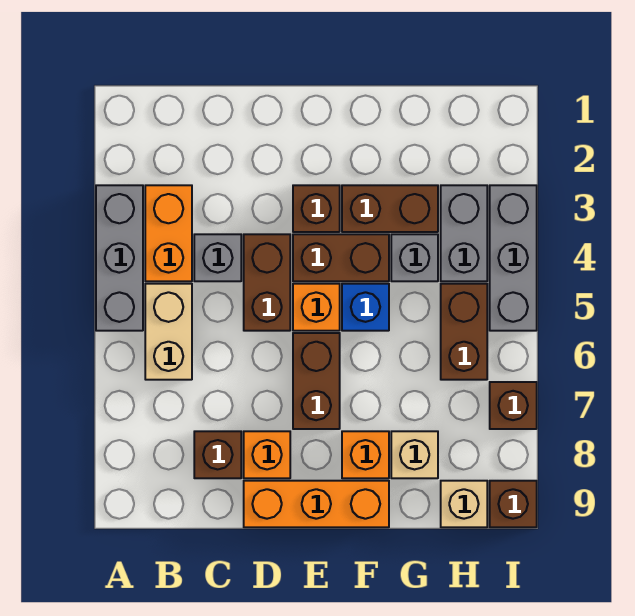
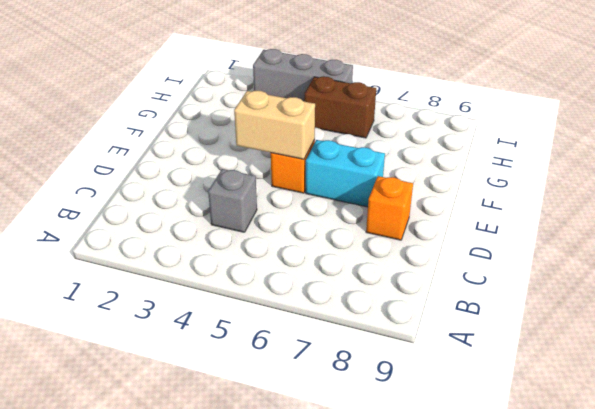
tan 1x2 brick [234,91,315,159] -> tan 1x2 brick moved to [145,284,192,380]
cyan 1x2 brick [306,140,385,207] -> brown 1x2 brick [293,333,340,429]
none -> grey 1x3 brick [96,185,143,331]
none -> orange 1x2 brick [145,185,192,281]
none -> brown 1x1 brick [194,431,241,478]

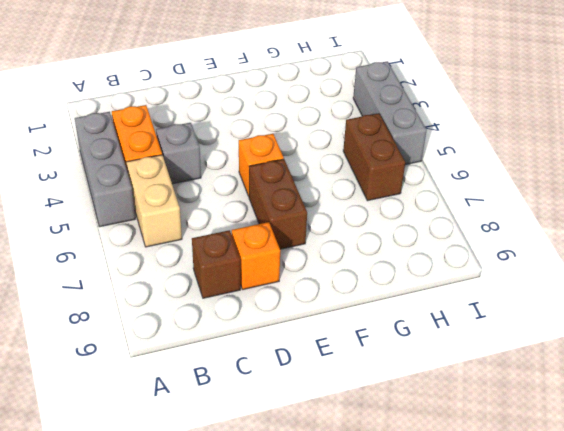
none -> brown 1x2 brick [244,234,290,331]
none -> orange 1x3 brick [244,481,389,527]
none -> brown 1x1 brick [293,185,340,232]

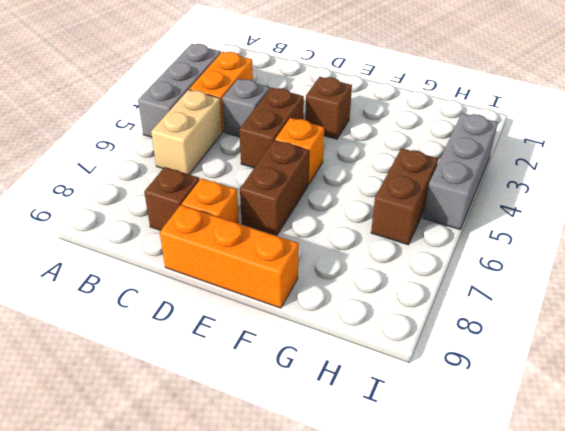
none -> brown 1x2 brick [293,234,389,281]
none -> brown 1x2 brick [342,185,438,232]
none -> blue 1x1 brick [342,284,389,331]

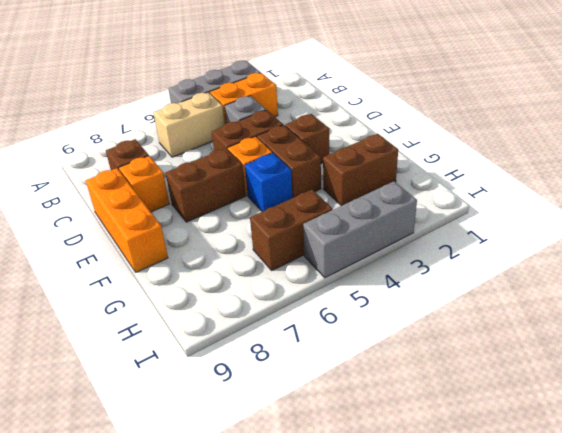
brown 1x2 brick [323,134,398,206] -> brown 1x2 brick turned to [342,185,438,232]
none -> orange 1x1 brick [342,431,389,478]
none -> grey 1x1 brick [391,234,438,281]
none -> tan 1x1 brick [391,431,438,478]

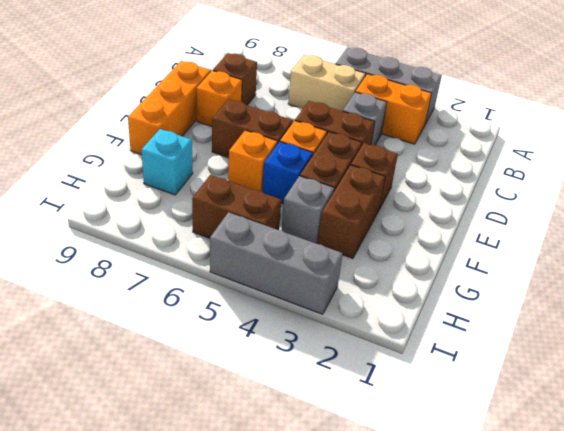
orange 1x1 brick [228,130,278,192] -> orange 1x1 brick moved to [342,431,389,478]
cyan 1x1 brick [142,129,193,195] -> tan 1x1 brick [391,431,438,478]
none -> grey 1x2 brick [441,185,487,281]
none -> tan 1x1 brick [441,481,487,527]
none -> brown 1x1 brick [490,382,537,429]

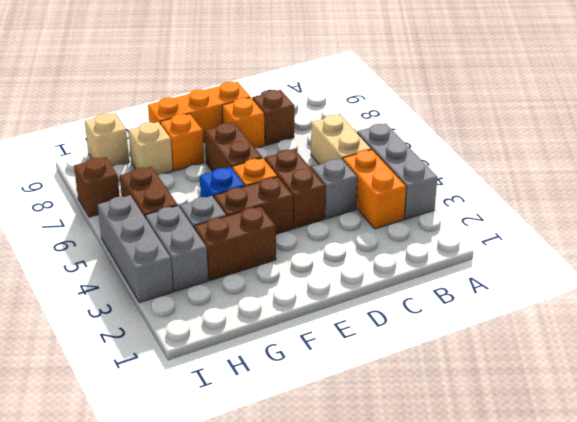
none -> brown 1x1 brick [293,185,340,232]
none -> brown 1x1 brick [490,481,537,527]

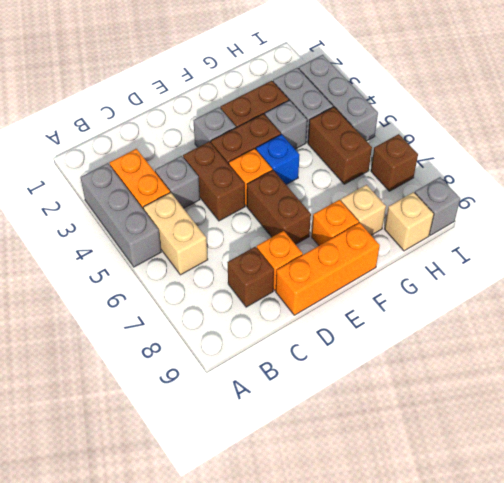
grey 1x1 brick [193,107,236,147] -> brown 1x1 brick [293,185,340,232]
grey 1x1 brick [415,177,460,235] -> brown 1x1 brick [490,481,537,527]

